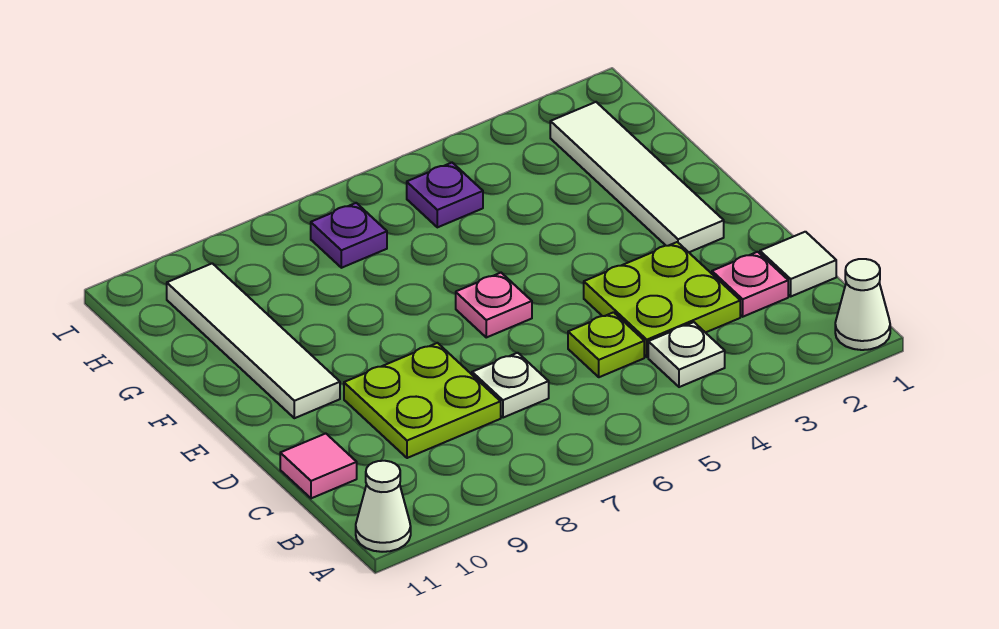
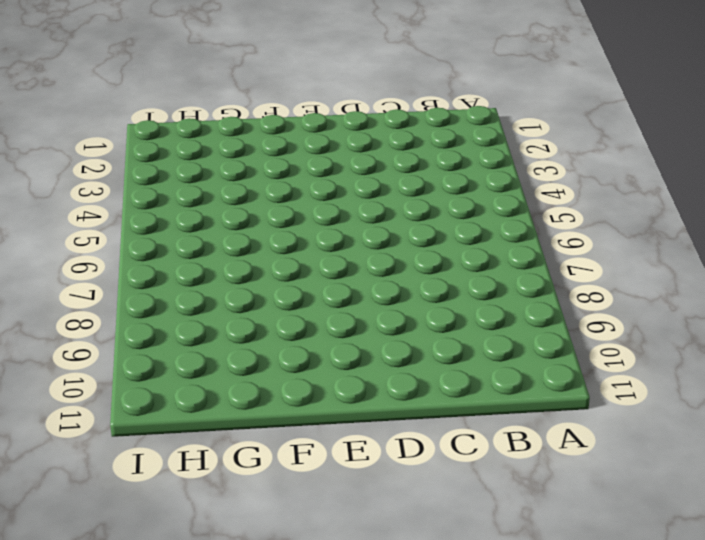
none -> white 1x1 cone [835,259,890,350]
none -> white 1x1 cone [356,461,411,552]
none -> white 1x1 plate [648,322,725,387]

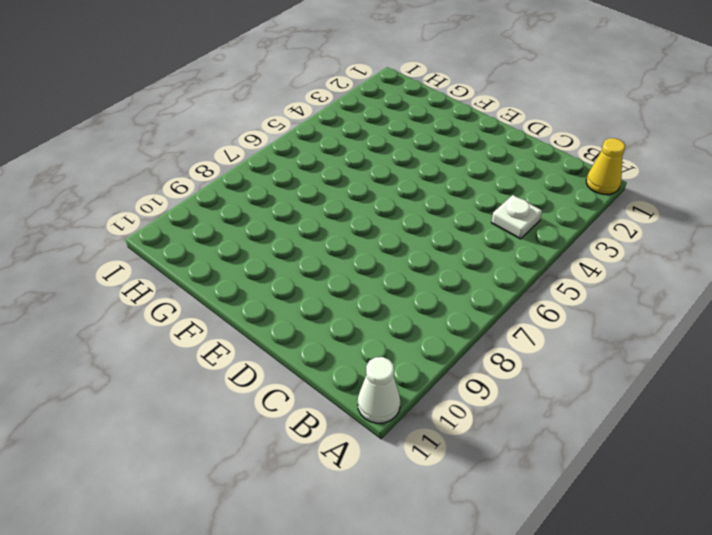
yellow 1x1 cone [586,138,626,194] -> white 1x1 cone [835,259,890,350]
none -> white 1x1 tile [760,232,836,296]
none -> pink 1x1 plate [712,252,788,317]
none -> lime 2x2 plate [584,242,740,357]

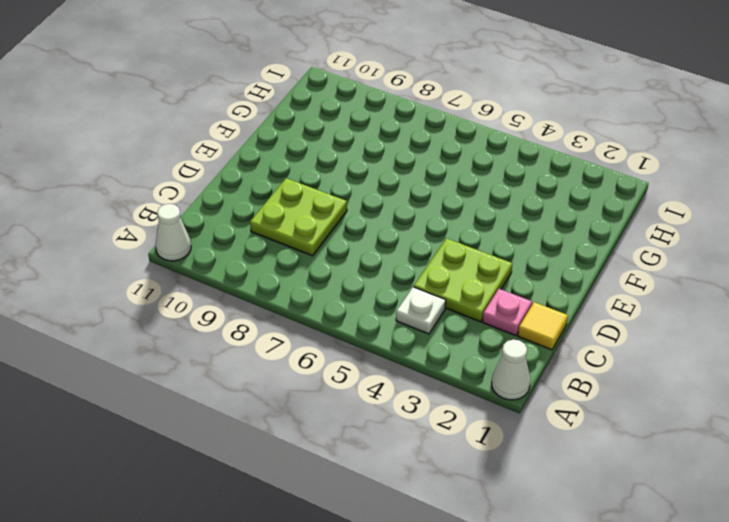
yellow 1x1 tile [518,302,568,350] -> white 1x1 tile [760,232,836,296]
none -> lime 1x1 plate [568,312,644,377]
none -> white 1x1 plate [472,353,549,418]
none -> pink 1x1 tile [280,434,357,498]

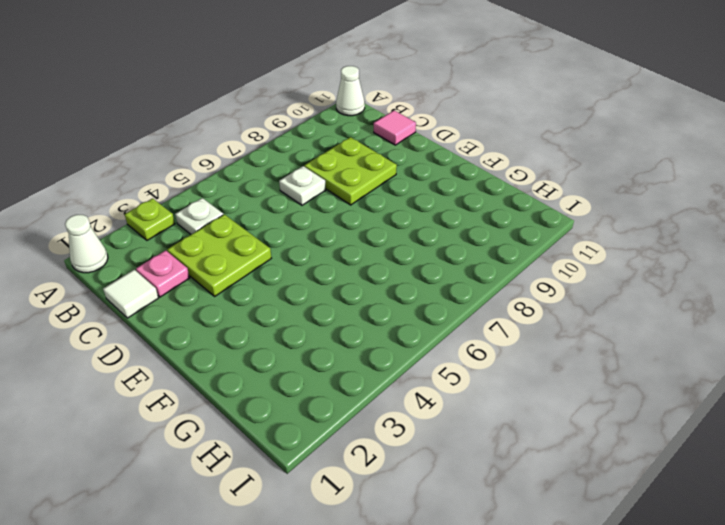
lime 1x1 plate [125,198,175,240] -> lime 1x1 plate moved to [568,312,644,377]
none -> white 1x4 tile [550,102,724,252]
none -> pink 1x1 plate [456,273,532,337]
none -> white 1x4 tile [167,263,340,418]

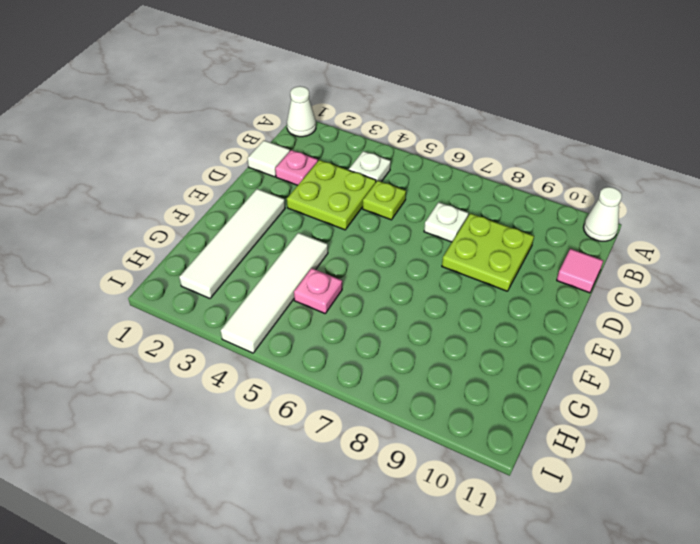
white 1x4 tile [221,233,328,353] -> white 1x4 tile moved to [167,263,340,418]
pink 1x1 plate [294,268,342,313] -> pink 1x1 plate moved to [456,273,532,337]
none -> purple 1x1 plate [407,163,483,227]
none -> purple 1x1 plate [311,203,387,268]

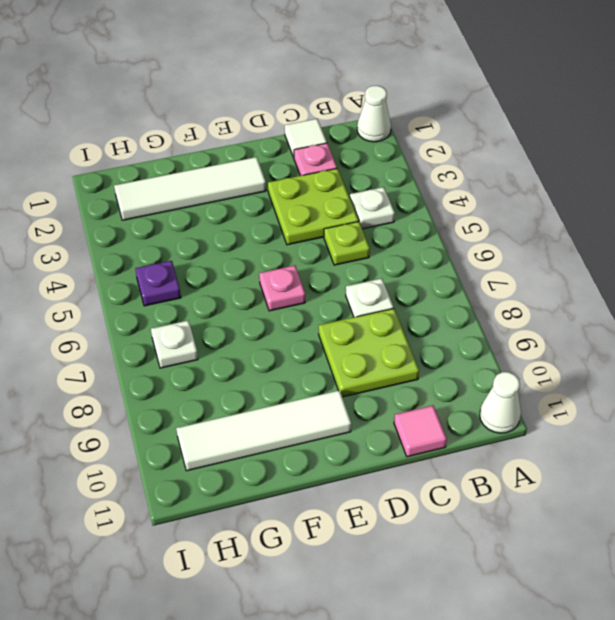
white 1x1 plate [151,320,198,368] -> purple 1x1 plate [311,203,387,268]

